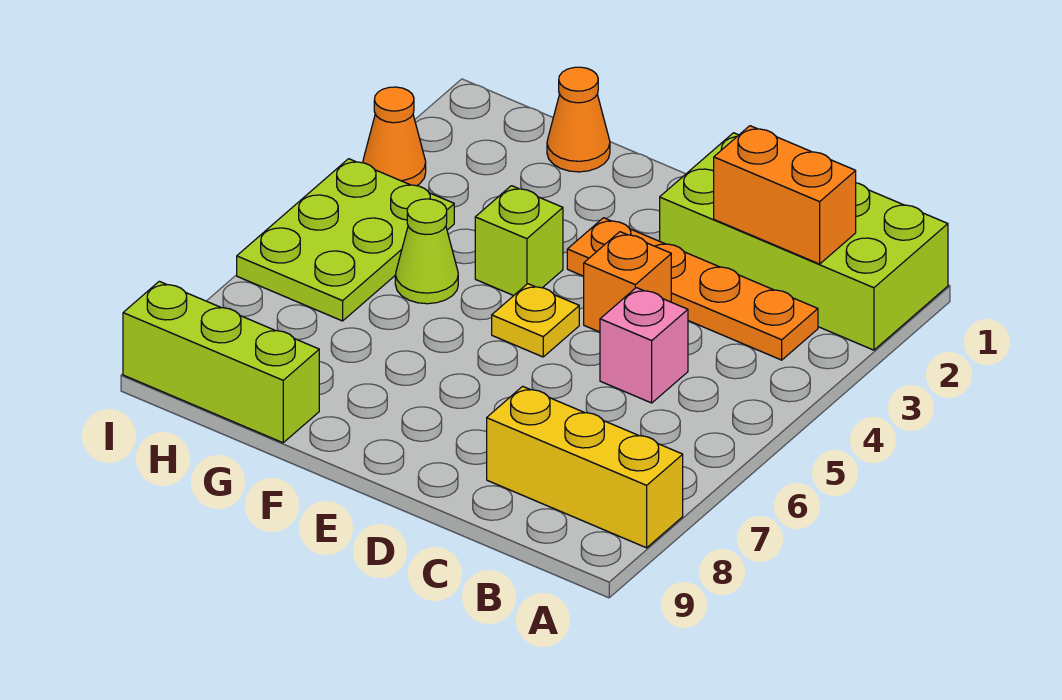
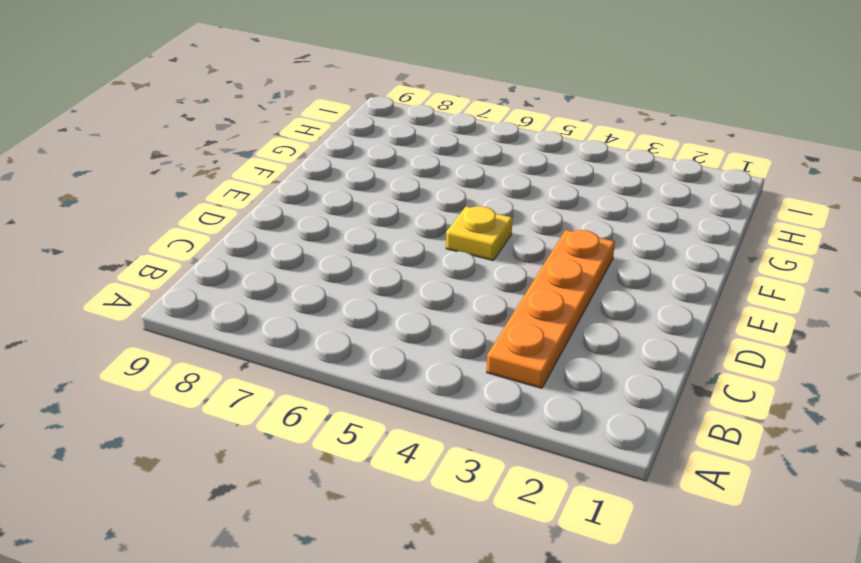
none -> lime 2x4 brick [660,133,948,350]
none -> yellow 1x3 brick [487,386,683,548]
none -> pink 1x1 brick [600,288,688,403]

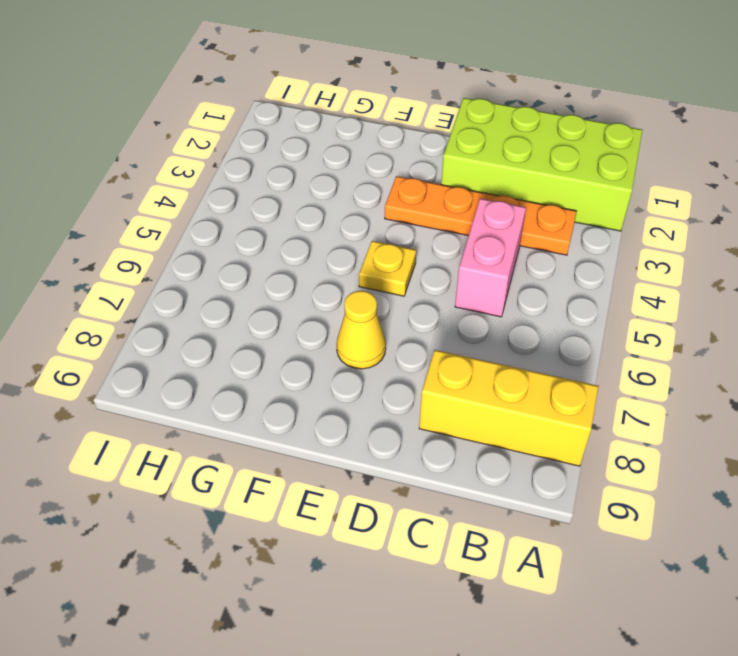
pink 1x2 brick [455,199,526,317] -> pink 1x1 brick [600,288,688,403]
yellow 1x1 cone [337,291,386,369] -> none
none -> orange 1x1 brick [584,232,671,332]
none -> lime 1x1 brick [475,186,563,296]
none -> orange 1x1 cone [547,67,610,172]

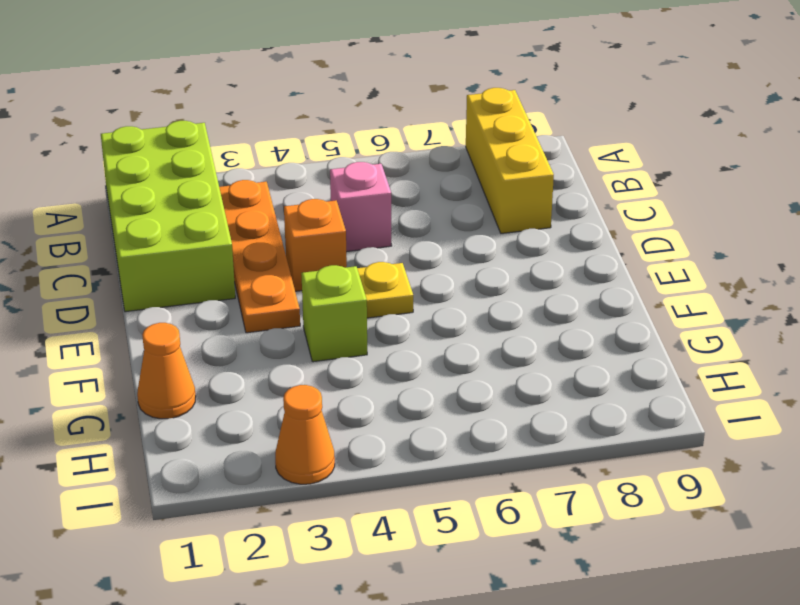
none -> lime 1x1 cone [395,199,458,304]
none -> lime 1x3 brick [123,281,319,443]
none -> lime 2x3 plate [237,159,454,321]

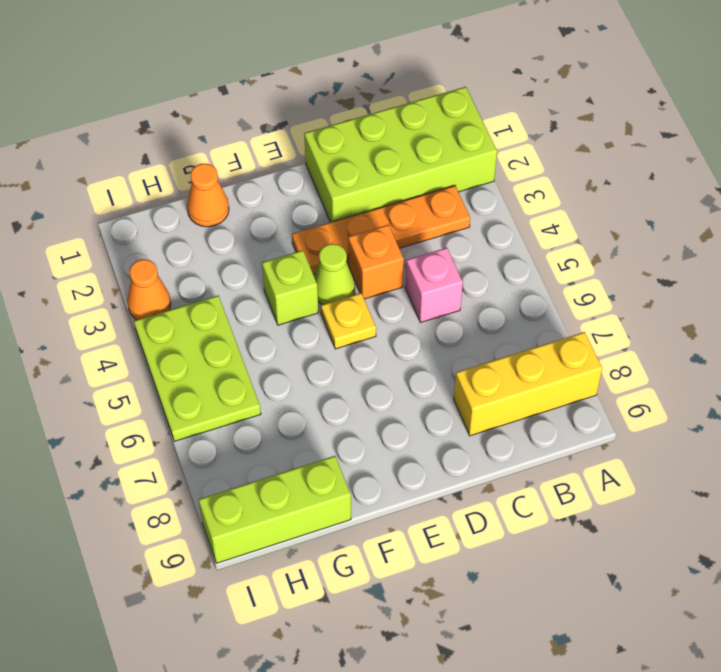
lime 1x1 cone [314,244,355,305] -> lime 1x1 cone moved to [395,199,458,304]
none -> orange 1x2 brick [714,126,856,264]

